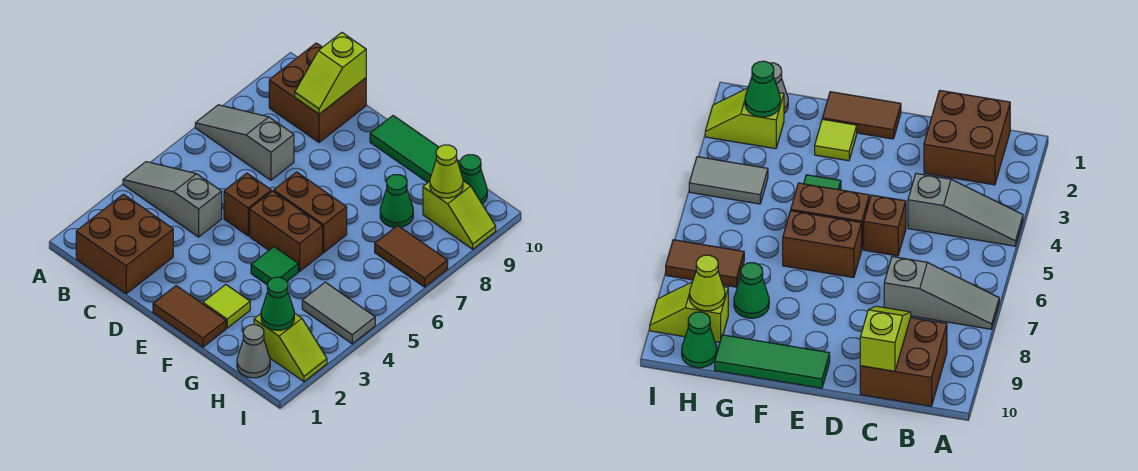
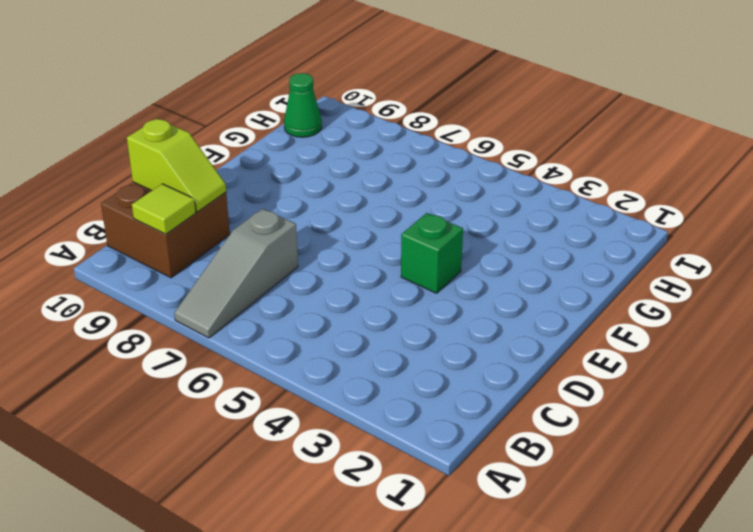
lime 1x1 tile [132,184,196,234] -> lime 1x1 tile moved to [203,285,250,328]
green 1x1 brick [401,213,463,293] -> none
none -> grey 1x3 slope [123,162,222,237]
none -> brown 2x2 brick [76,194,173,294]
none -> brown 1x1 brick [224,173,271,236]

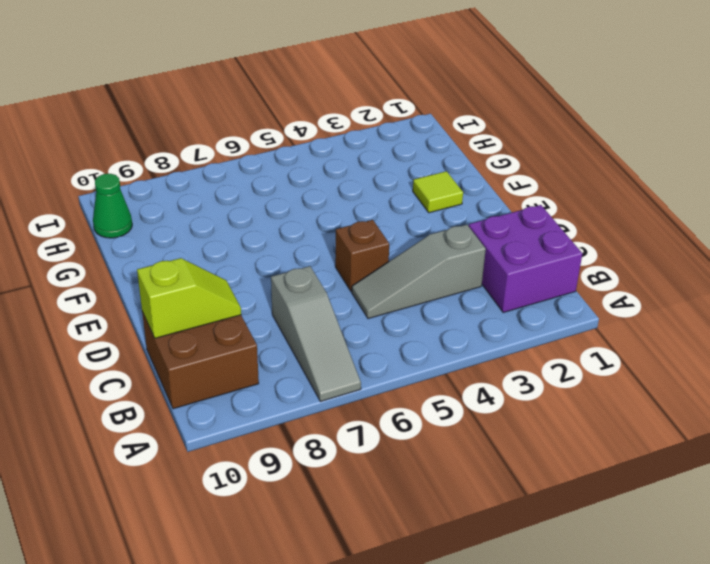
purple 2x2 brick [469,205,582,313] -> brown 2x2 brick [76,194,173,294]
grey 1x3 slope [352,225,486,319] -> grey 1x3 slope turned to [123,162,222,237]
none -> brown 1x2 tile [153,286,226,347]
none -> brown 1x2 brick [250,191,323,271]
none -> brown 1x2 brick [274,172,347,252]

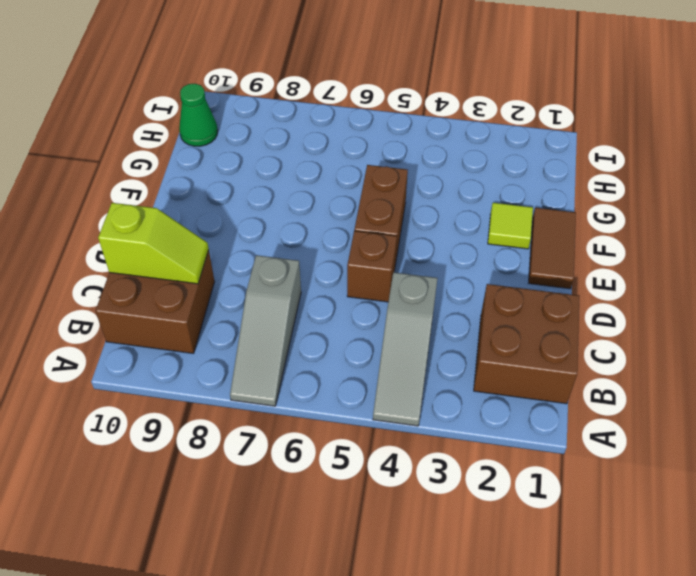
none -> brown 1x2 brick [274,172,347,252]
none -> green 1x3 tile [370,116,460,182]
none -> green 1x1 tile [251,247,298,284]

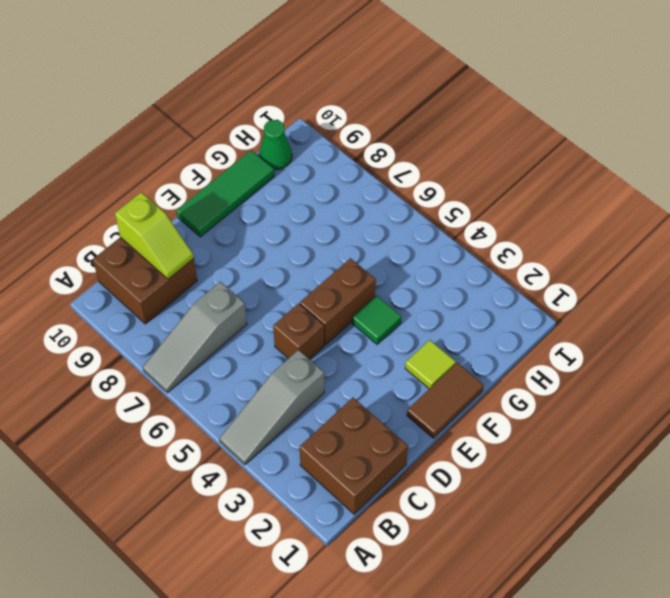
none -> brown 1x2 brick [274,172,347,252]
none -> green 1x1 cone [380,175,413,228]
none -> grey 1x1 cone [237,325,270,378]

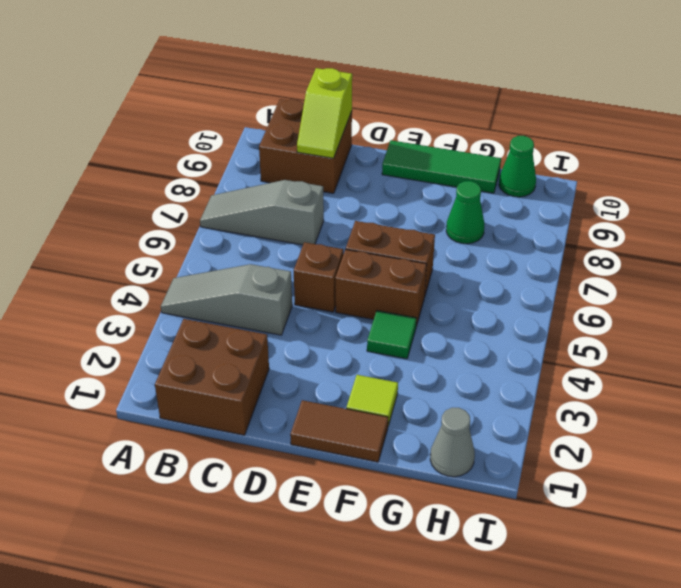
none -> lime 1x2 slope [254,313,327,382]
none -> grey 1x2 tile [302,282,375,344]
none -> brown 1x2 tile [375,226,448,287]

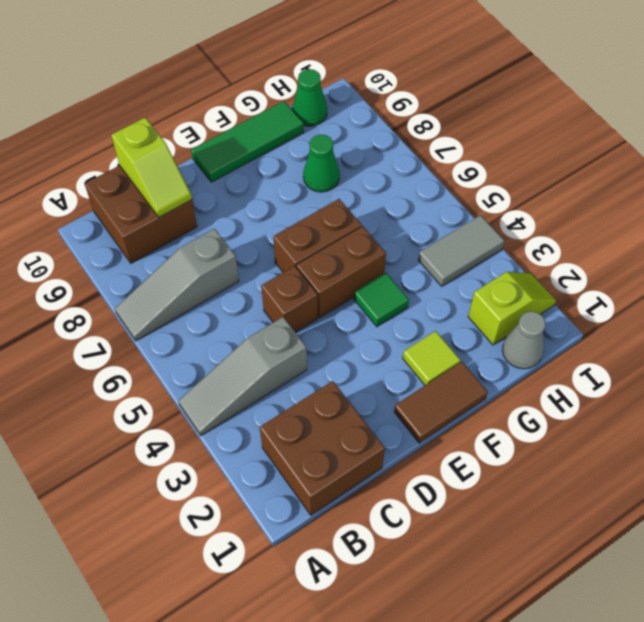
none -> brown 1x2 tile [375,226,448,287]
none -> lime 1x2 slope [423,181,496,249]
none -> green 1x1 cone [261,277,294,330]

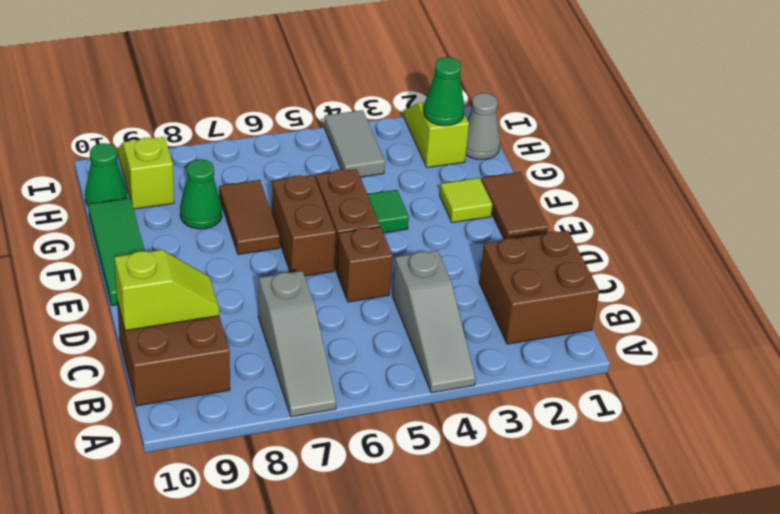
brown 1x2 tile [219,180,280,255] -> brown 1x2 tile moved to [375,226,448,287]
none -> lime 1x1 cone [430,145,463,198]

